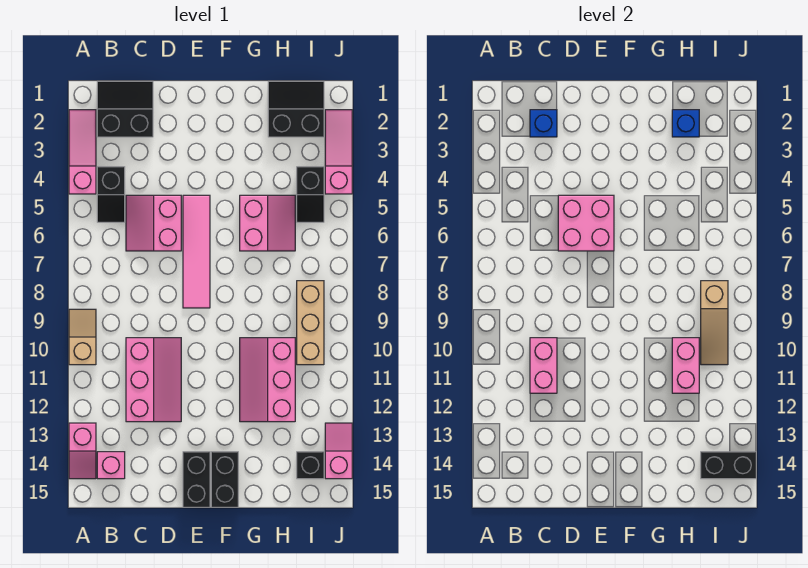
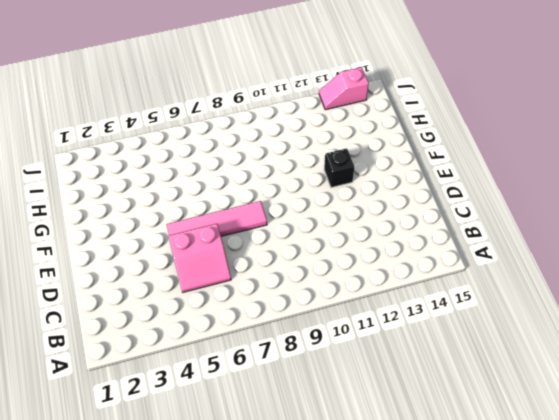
black 1x1 brick [324,148,354,187] -> black 1x1 brick moved to [297,452,324,479]
none -> pink 1x3 slope [69,110,96,194]
none -> tan 1x2 slope [69,309,96,365]
none -> pink 1x2 slope [69,423,96,479]

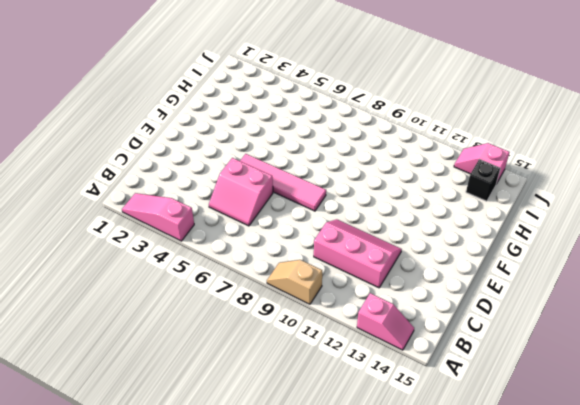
none -> black 2x2 slope [97,81,153,137]
none -> black 1x2 slope [97,167,125,222]
none -> pink 1x1 brick [97,452,125,479]

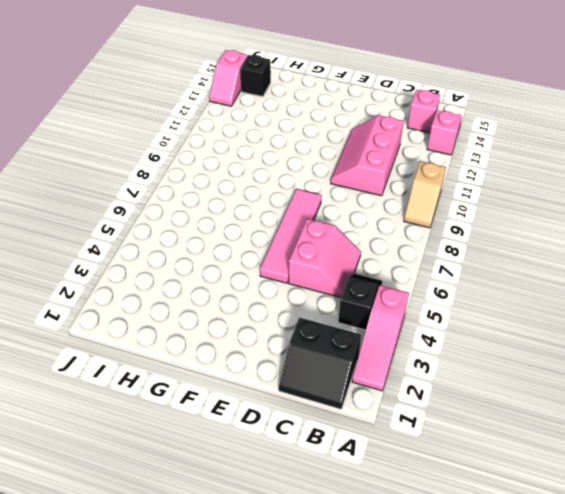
none -> black 1x2 brick [183,452,210,507]
none -> black 1x2 brick [211,452,238,507]
none -> pink 2x2 slope [240,195,295,251]

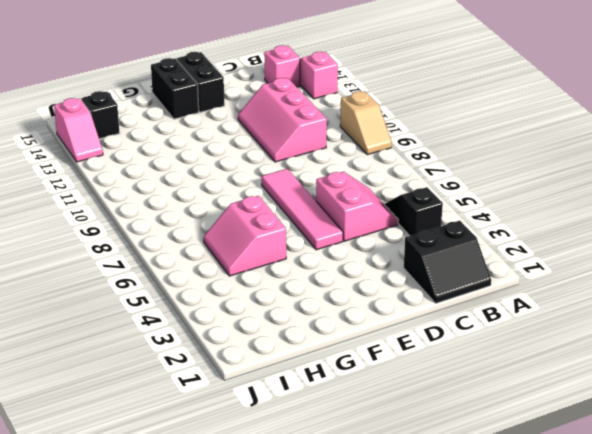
none -> pink 1x3 slope [69,110,96,194]
none -> pink 2x3 slope [240,338,295,422]
none -> black 2x2 slope [268,81,324,137]

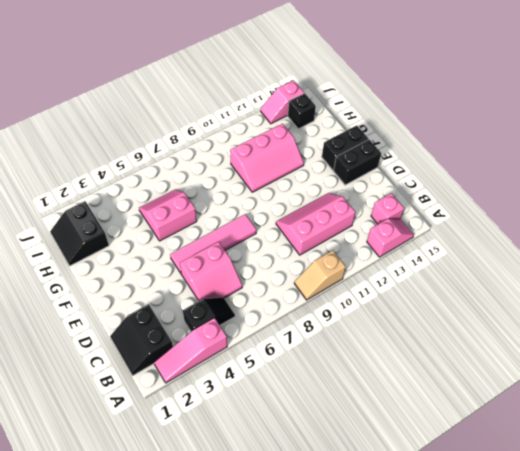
none -> black 1x2 slope [297,167,324,222]
none -> tan 1x3 brick [297,281,324,365]
none -> pink 1x3 slope [325,110,352,194]

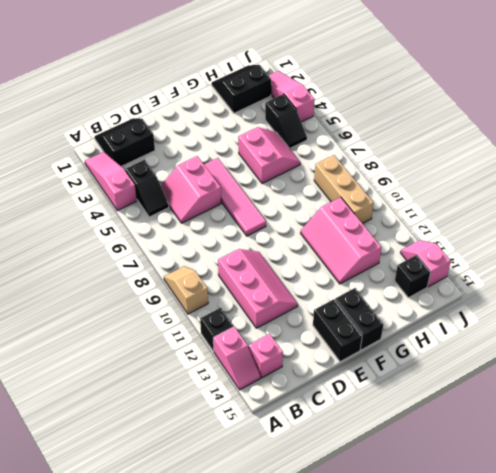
black 1x1 brick [200,308,234,351] -> none
none -> blue 1x1 brick [530,110,557,137]
none -> pink 1x2 brick [530,338,557,393]
none -> pink 2x2 brick [558,195,614,251]

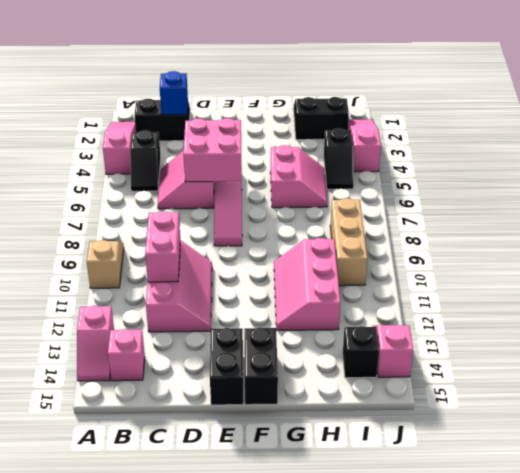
none -> blue 1x1 brick [672,110,699,137]
none -> pink 1x2 brick [672,338,699,393]
none -> tan 1x3 slope [701,281,728,365]

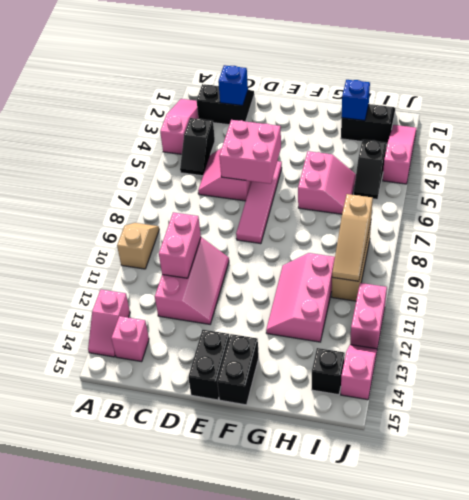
pink 1x2 brick [350,283,387,349] -> pink 1x2 brick moved to [672,338,699,393]
none -> black 1x2 brick [701,452,756,479]

